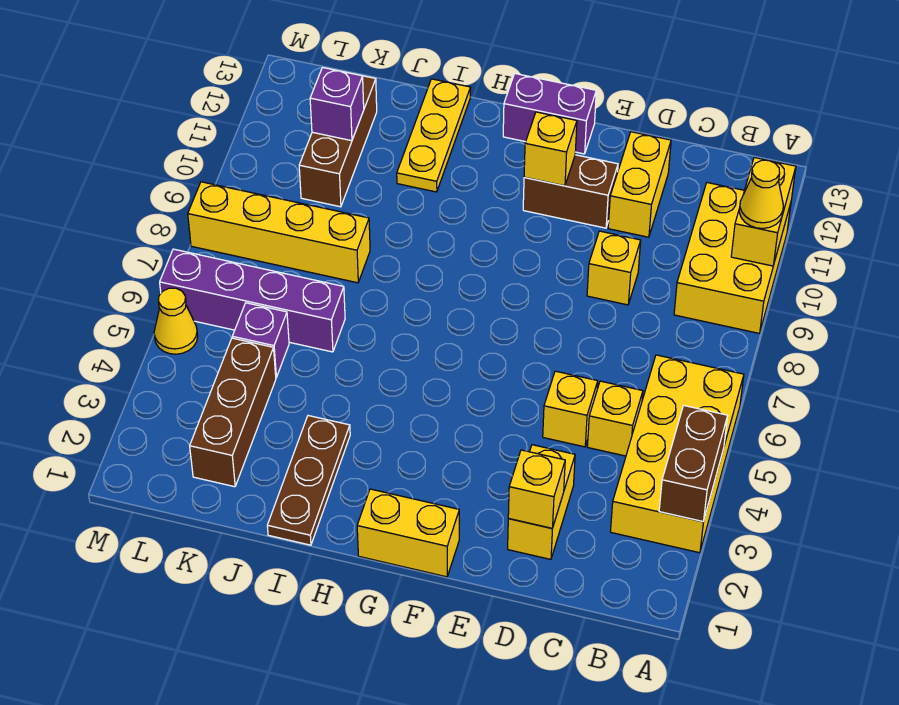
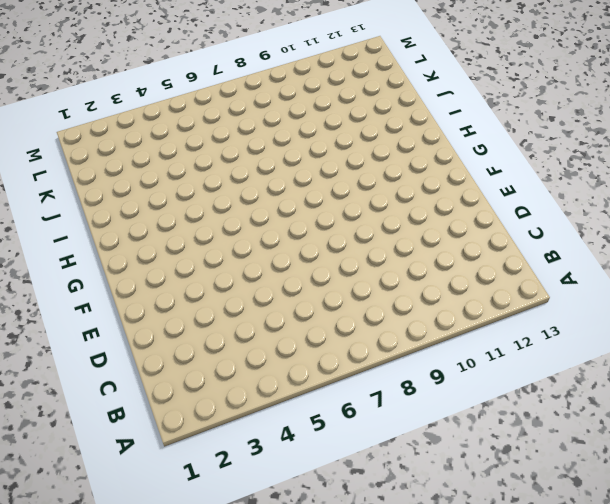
none -> yellow 2x4 brick [611,355,744,553]
none -> yellow 2x3 brick [674,183,791,333]
none -> yellow 1x1 brick [587,381,643,456]

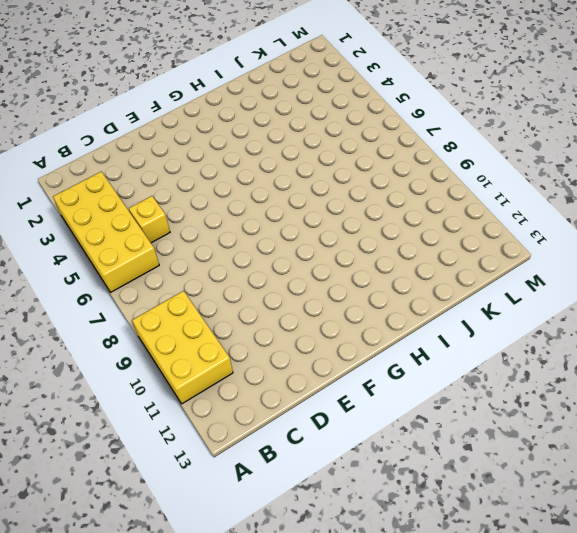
none -> yellow 1x2 brick [508,445,575,559]
none -> yellow 1x1 brick [543,371,598,447]
none -> yellow 1x1 brick [587,231,641,305]

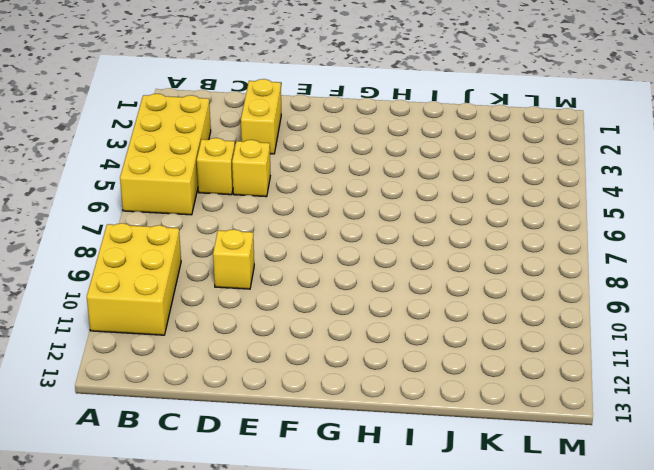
none -> yellow 1x2 brick [608,132,671,237]
none -> brown 1x2 brick [523,155,618,228]
none -> yellow 1x2 brick [357,489,459,577]

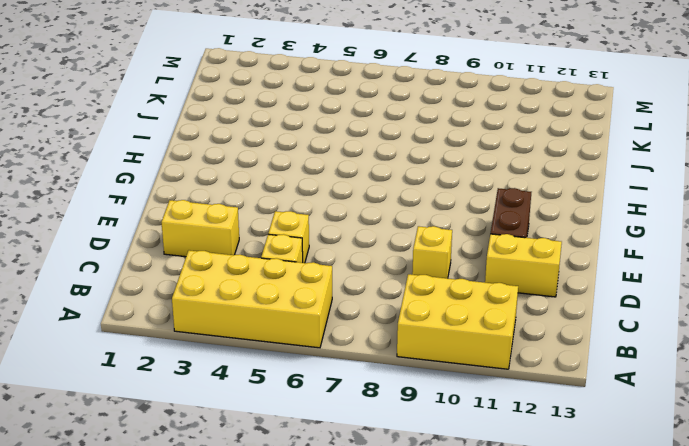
none -> yellow 1x2 brick [357,489,459,577]
none -> purple 1x2 brick [503,74,596,154]
none -> brown 1x3 plate [267,416,350,545]

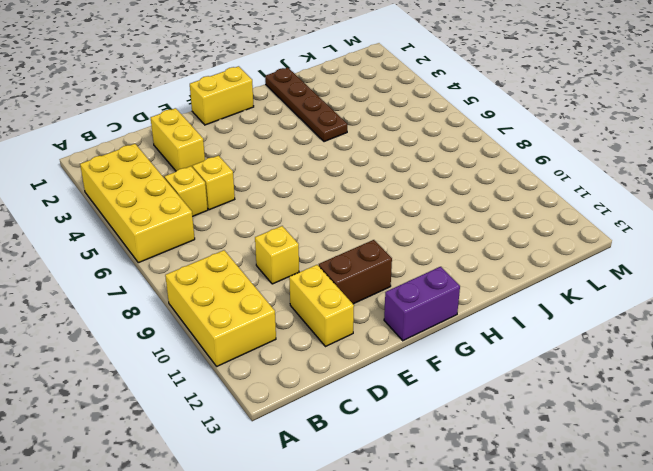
brown 1x4 plate [265,68,347,142] -> brown 1x3 plate [267,416,350,545]
none -> yellow 1x3 plate [397,79,471,192]
none -> purple 1x4 brick [160,249,345,352]
none -> yellow 1x4 brick [188,182,370,283]

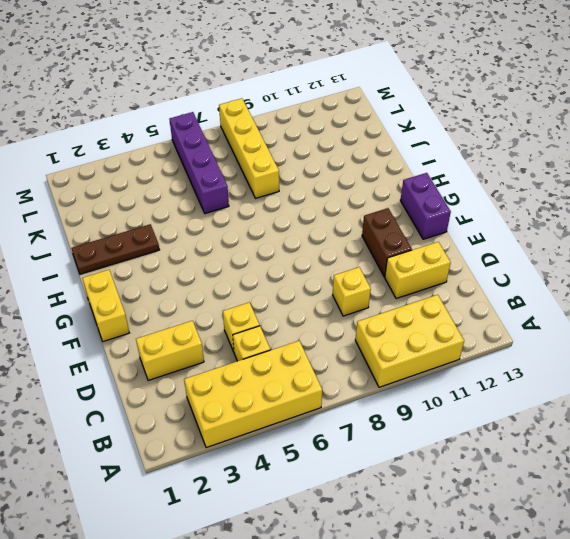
none -> yellow 1x3 plate [397,79,471,192]
none -> brown 1x3 brick [190,338,276,487]
none -> purple 1x1 brick [232,303,289,377]

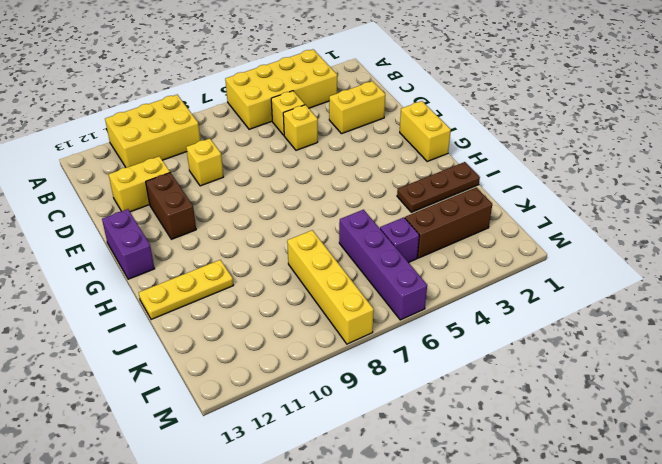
none -> brown 1x3 brick [299,76,377,207]
none -> yellow 1x1 cone [154,288,198,354]
none -> brown 1x2 brick [659,406,728,522]

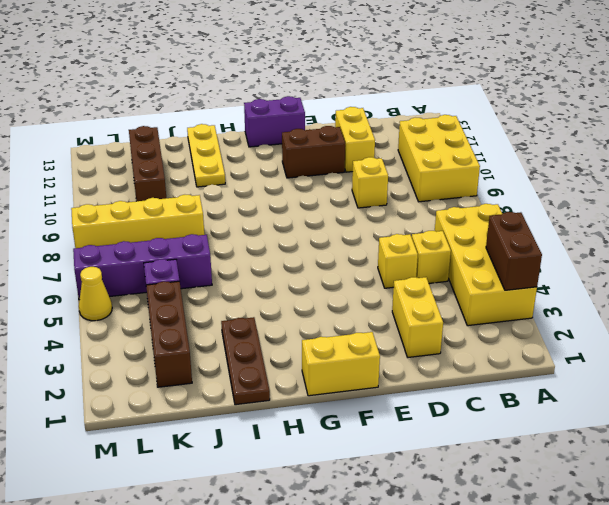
none -> yellow 1x2 brick [731,157,796,266]
none -> yellow 1x1 brick [508,450,565,528]
none -> yellow 1x1 brick [524,112,577,186]

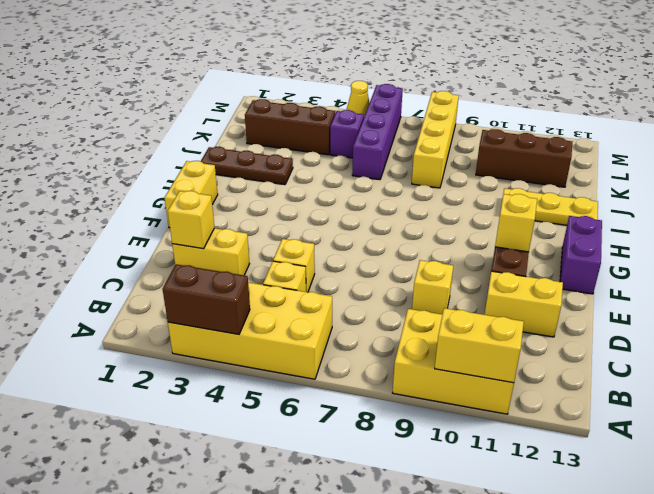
none -> purple 1x1 brick [310,68,364,141]
none -> yellow 1x1 cone [739,160,783,228]

